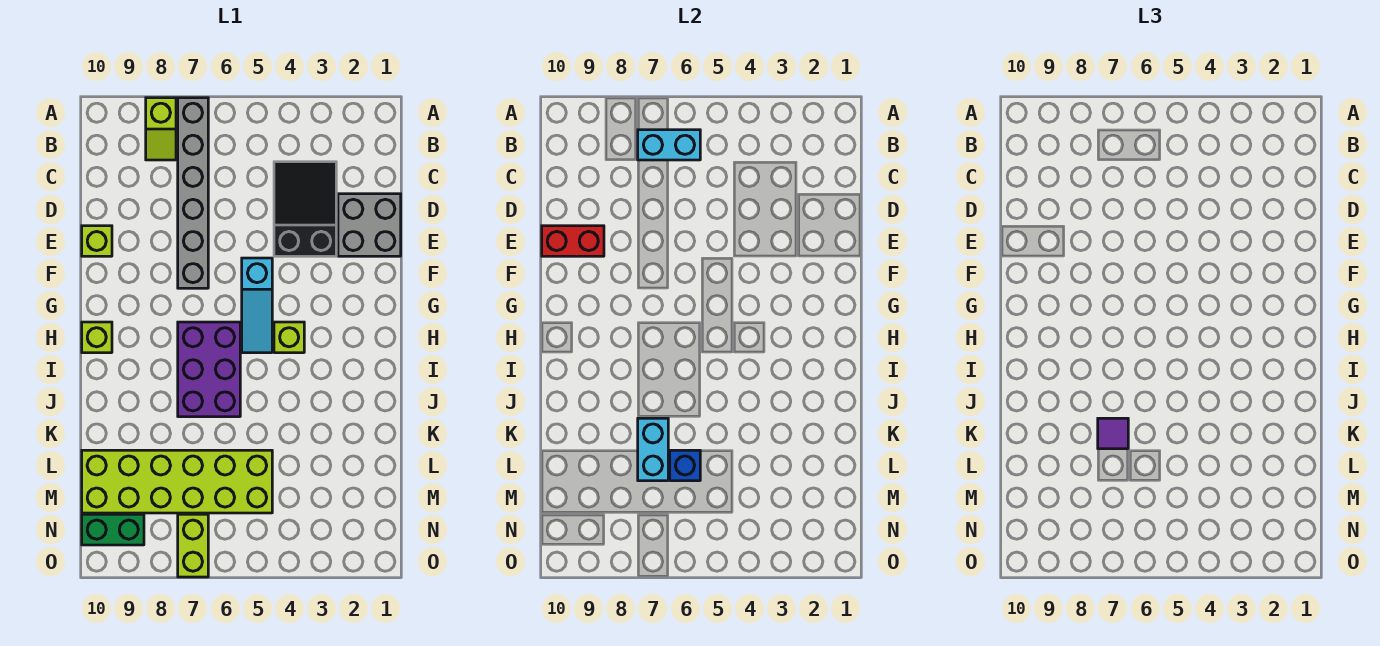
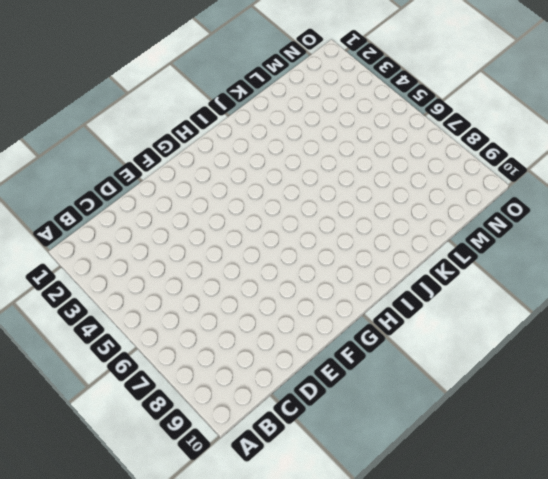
none -> grey 1x6 brick [178,98,208,288]
none -> lime 1x2 slope [146,98,176,160]
none -> black 2x3 slope [274,162,336,256]

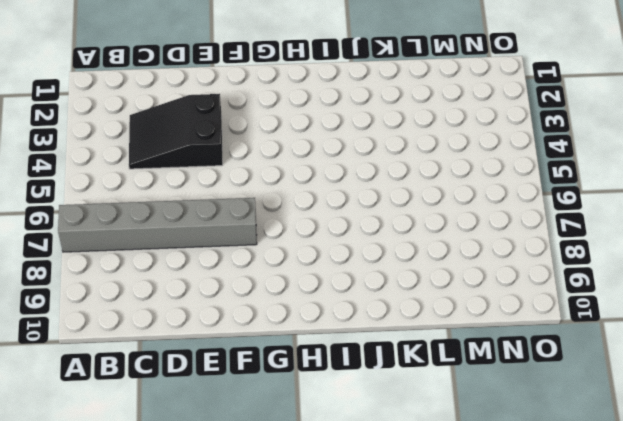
none -> lime 1x2 slope [146,98,176,160]
none -> grey 2x2 brick [338,194,401,256]
none -> lime 1x1 brick [82,226,112,256]

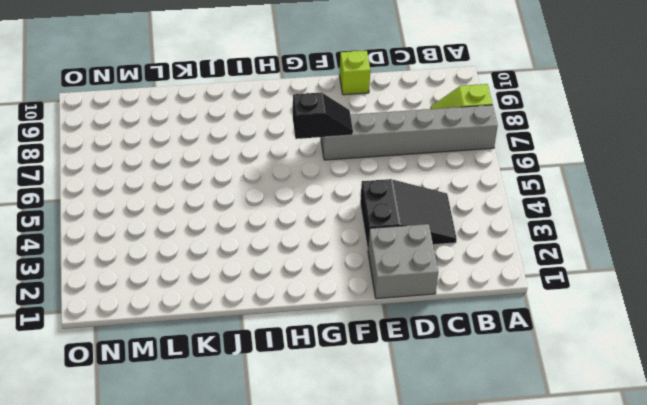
black 1x2 slope [293,92,353,139] -> none
none -> cyan 1x3 slope [242,258,272,353]
none -> lime 1x1 brick [274,322,304,353]
none -> purple 2x3 brick [178,322,240,417]

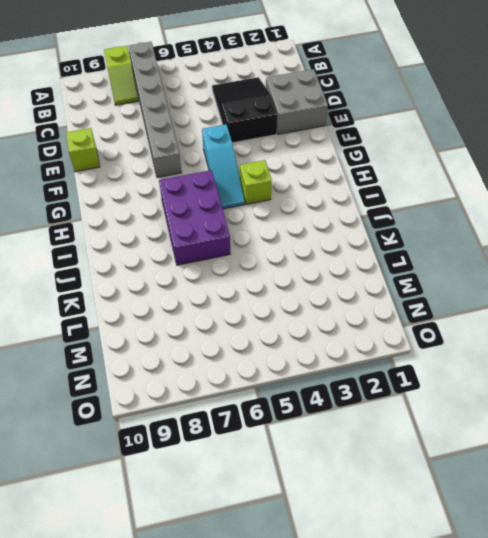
none -> lime 1x1 brick [82,322,112,353]
none -> lime 2x6 brick [82,450,272,513]
none -> lime 1x2 brick [178,514,208,577]

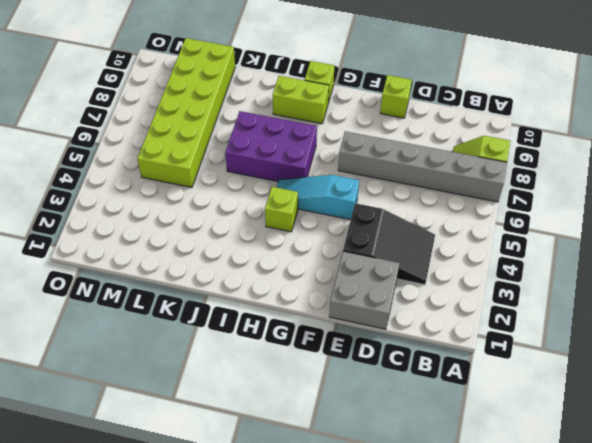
lime 1x2 brick [273,76,329,124] -> lime 1x2 brick moved to [178,514,208,577]
none -> green 1x2 brick [82,514,144,545]
none -> cyan 1x2 brick [638,130,700,160]
none -> red 1x2 brick [542,226,604,256]

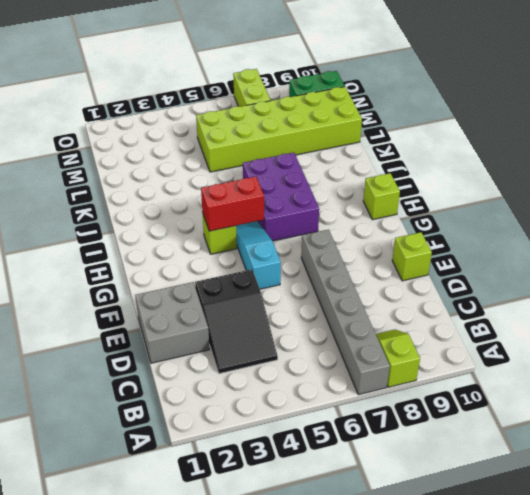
red 1x2 brick [201,177,264,231] -> red 1x2 brick moved to [542,226,604,256]
none -> cyan 1x2 brick [638,130,700,160]
none -> cyan 1x2 brick [638,418,668,481]
none -> blue 1x1 brick [670,450,700,481]

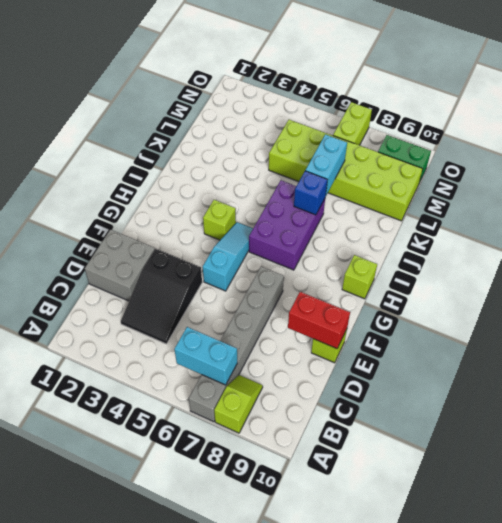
blue 1x1 brick [294,171,327,215] -> blue 1x1 brick moved to [670,450,700,481]
none -> purple 1x1 tile [1098,418,1128,449]

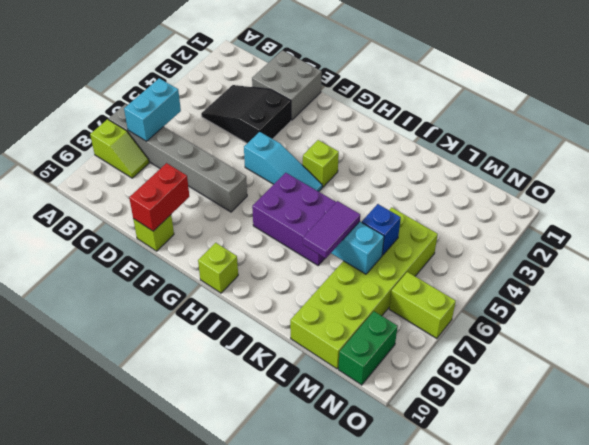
purple 1x2 tile [303,201,360,258] -> purple 1x1 tile [1098,418,1128,449]

